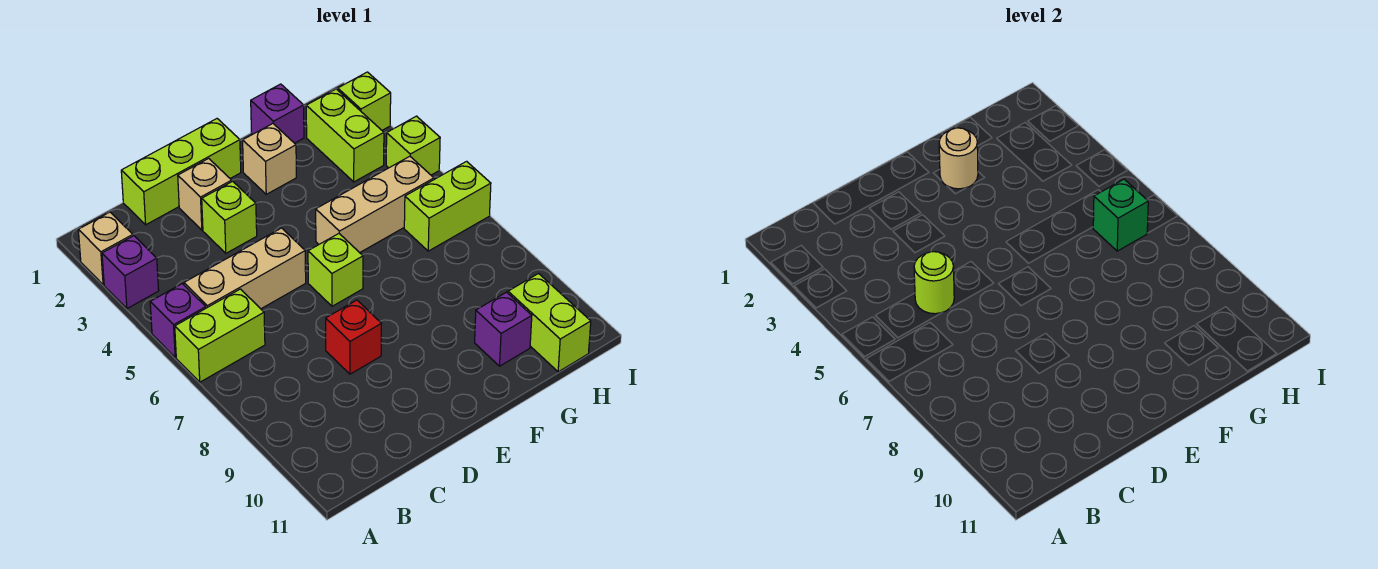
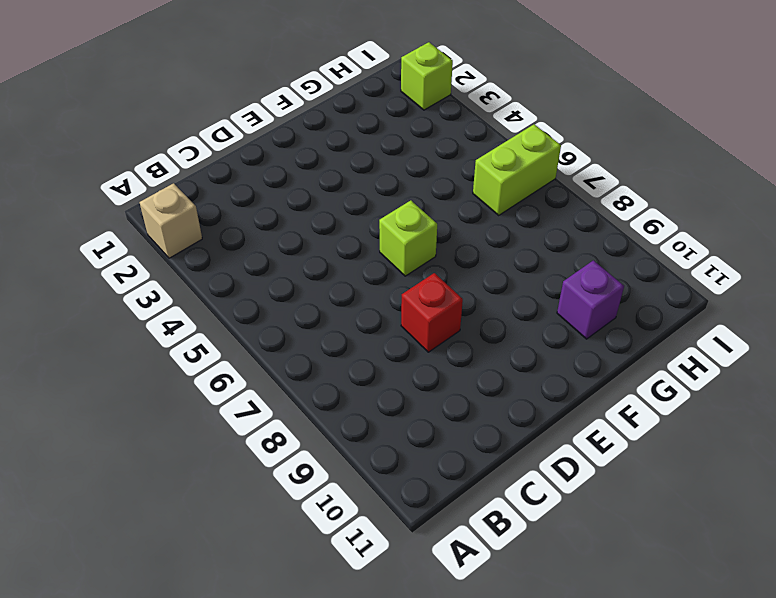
none -> purple 1x1 brick [102,236,159,309]
none -> purple 1x1 brick [150,284,206,357]
none -> lime 1x2 brick [175,289,265,382]

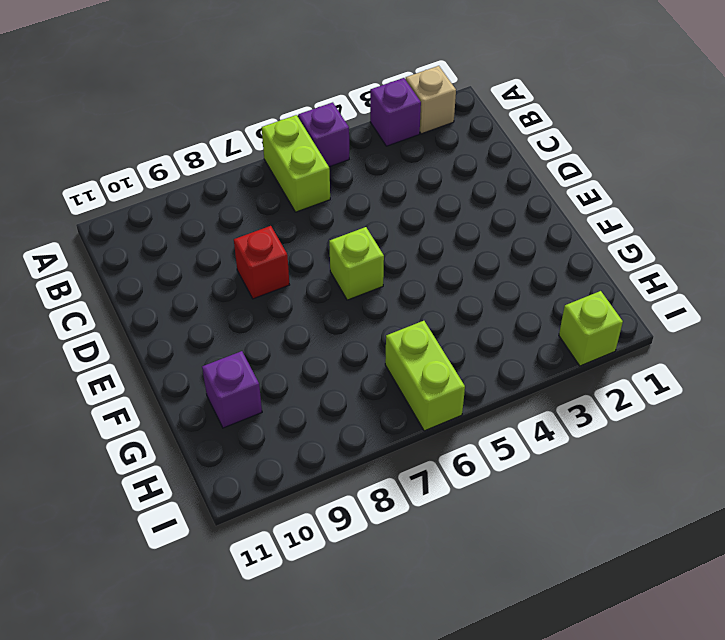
none -> tan 1x3 brick [184,228,306,309]
none -> lime 1x3 brick [121,119,241,225]
none -> tan 1x1 brick [178,158,232,230]

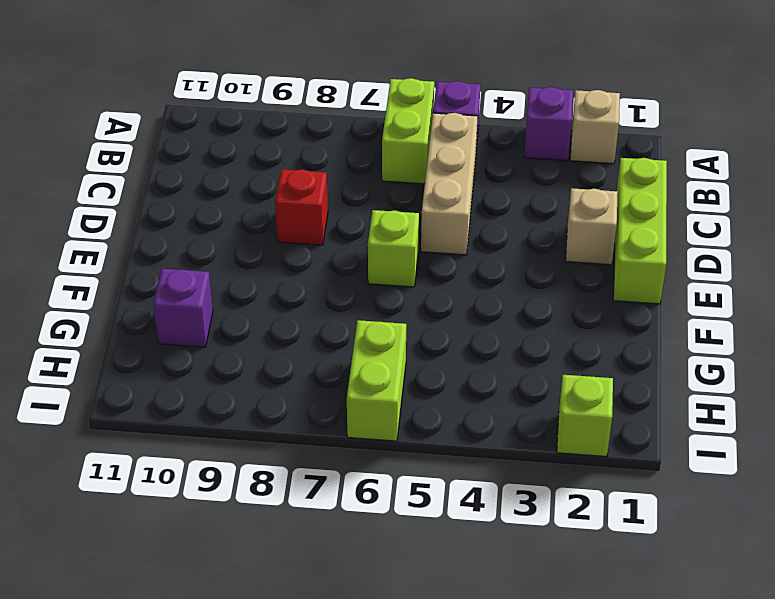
none -> lime 1x1 brick [202,181,257,253]
none -> tan 1x1 brick [243,124,296,194]
none -> tan 1x3 brick [316,156,434,253]

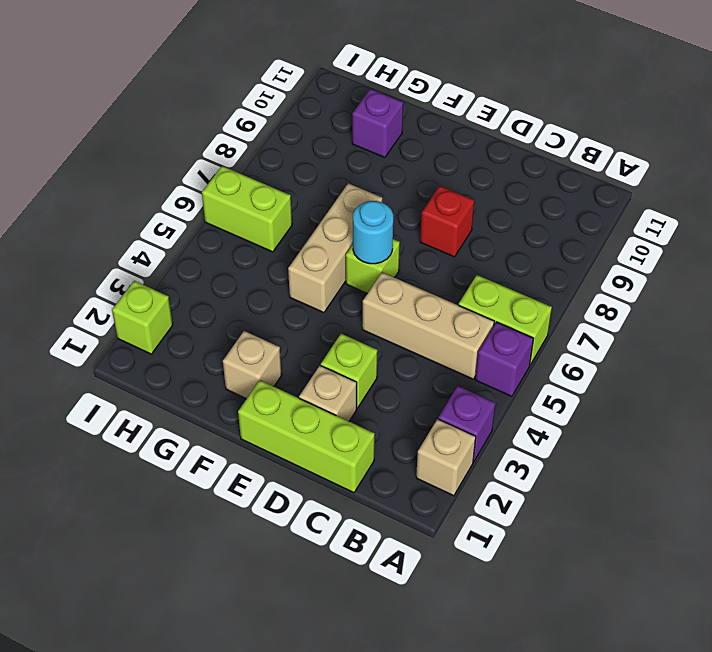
cyan 1x1 round brick [353,201,393,264] -> none
tan 1x3 brick [288,183,382,313] -> tan 1x3 brick turned to [316,156,434,253]
none -> purple 1x1 brick [251,84,304,143]
none -> lime 1x2 brick [306,89,384,182]
none -> lime 1x2 brick [508,274,591,372]

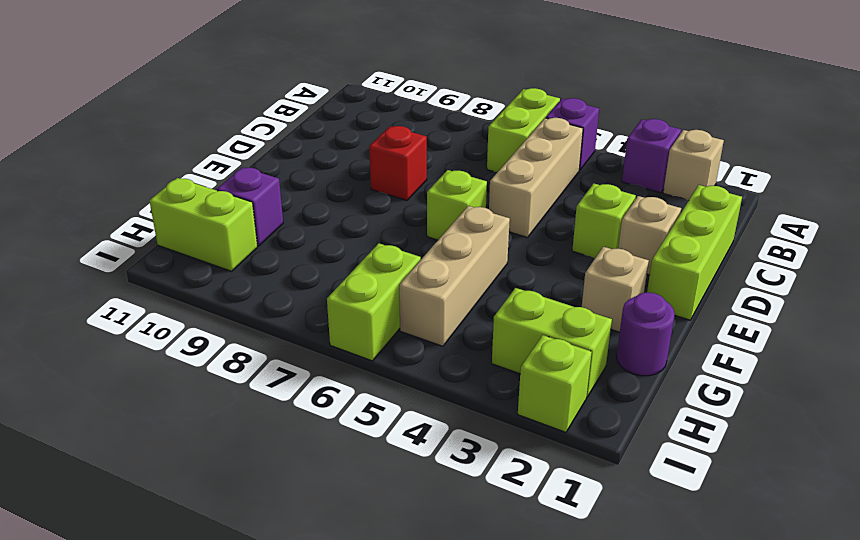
purple 1x1 round brick [617,293,675,376] -> purple 1x1 brick [251,84,304,143]
none -> lime 1x1 brick [386,116,440,175]
none -> lime 1x1 round brick [914,252,954,314]
none -> tan 1x1 round brick [939,128,978,189]

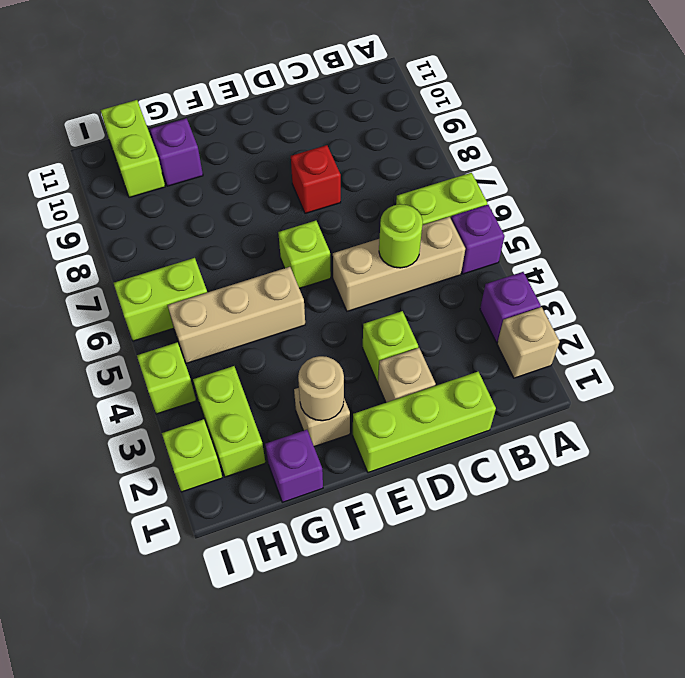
none -> green 1x1 brick [1093,179,1148,251]

